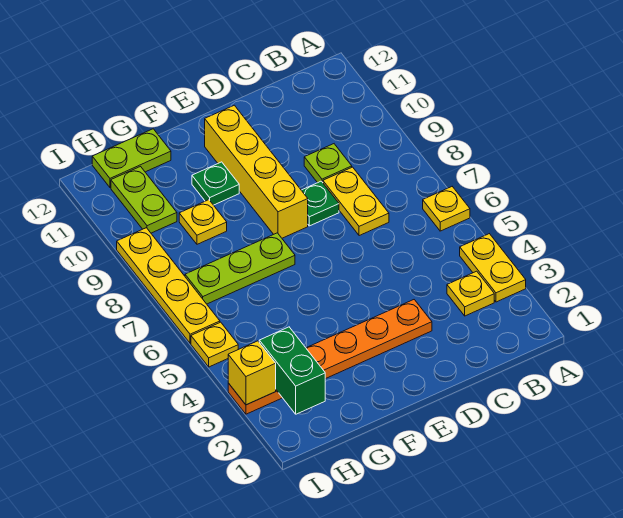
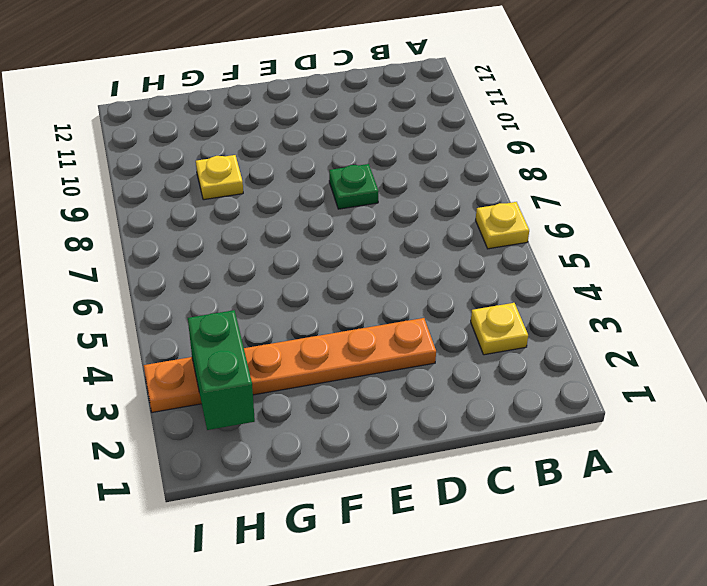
none -> yellow 1x2 plate [460,234,526,302]
none -> yellow 1x2 plate [323,167,389,236]
none -> lime 1x1 plate [304,144,352,183]

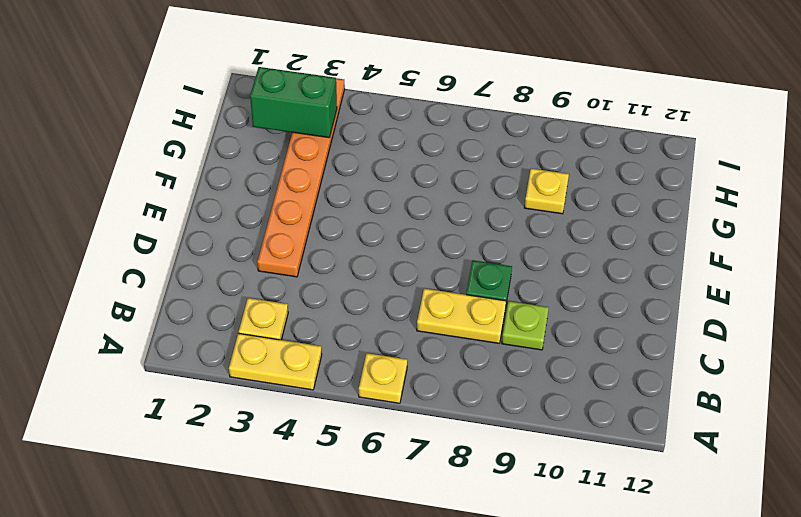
none -> yellow 1x4 brick [205,105,308,238]
none -> lime 1x3 plate [185,233,295,304]
none -> green 1x1 plate [192,162,239,205]

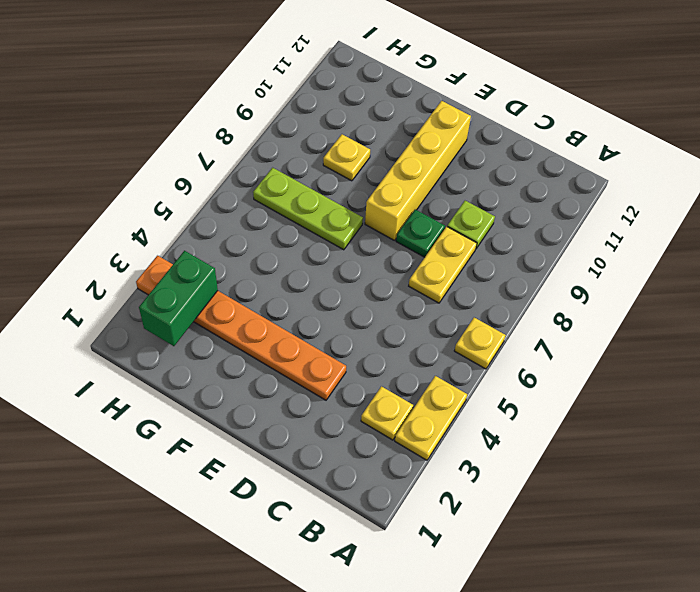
none -> green 1x1 plate [192,162,239,205]
none -> lime 1x2 plate [92,129,171,188]
none -> lime 1x2 plate [111,167,177,233]

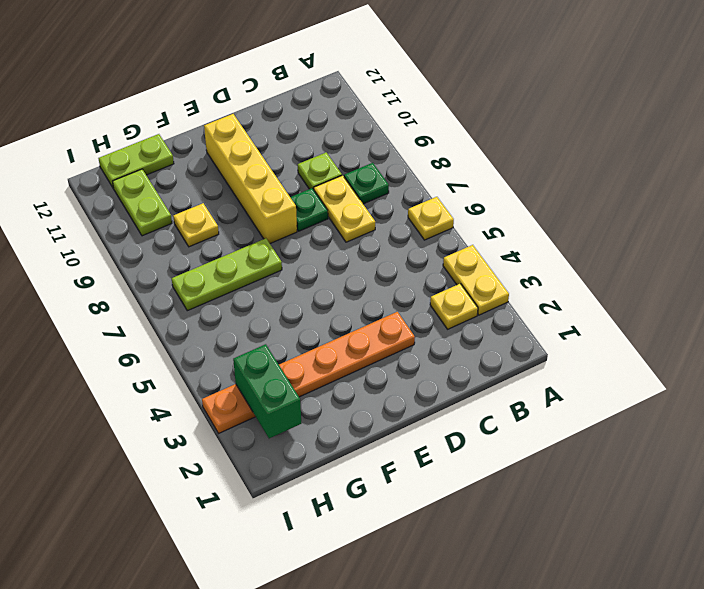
green 1x1 plate [344,163,389,204] -> green 1x1 plate moved to [192,162,239,205]
none -> yellow 1x1 plate [191,322,238,367]
none -> yellow 1x4 plate [117,228,220,343]
none -> yellow 1x1 brick [228,341,276,405]

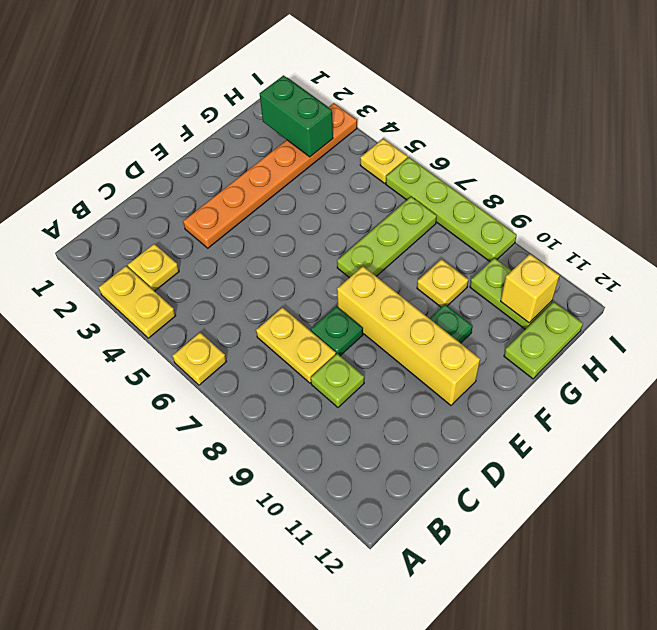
yellow 1x1 brick [501,254,560,323] -> yellow 1x1 brick moved to [228,341,276,405]
lime 1x4 plate [386,157,517,261] -> yellow 1x4 plate [117,228,220,343]

